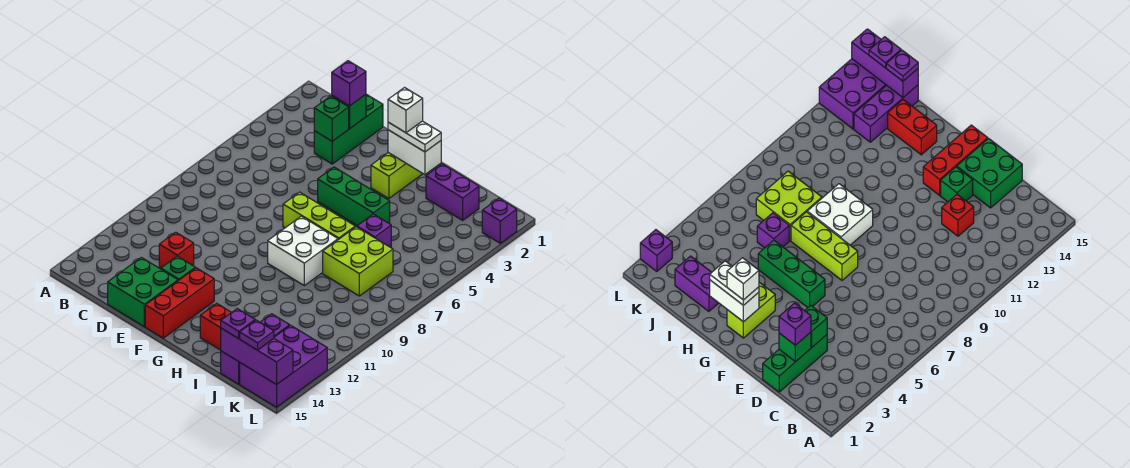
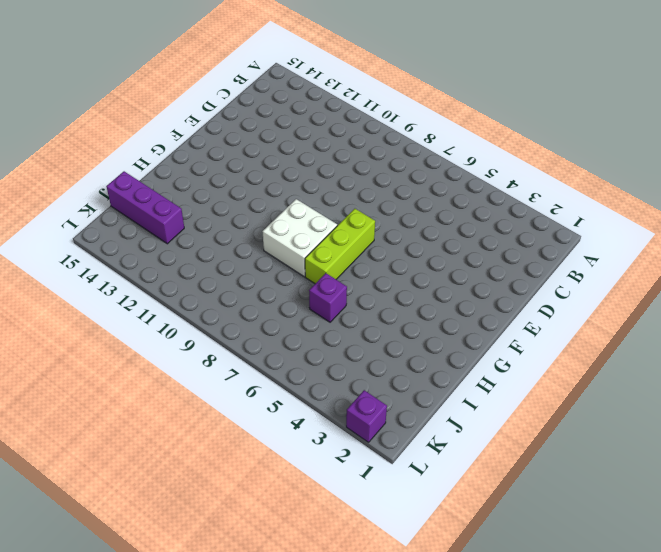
none -> green 1x3 brick [314,94,383,164]
none -> red 1x1 brick [159,232,194,268]
none -> green 2x2 brick [108,257,178,327]

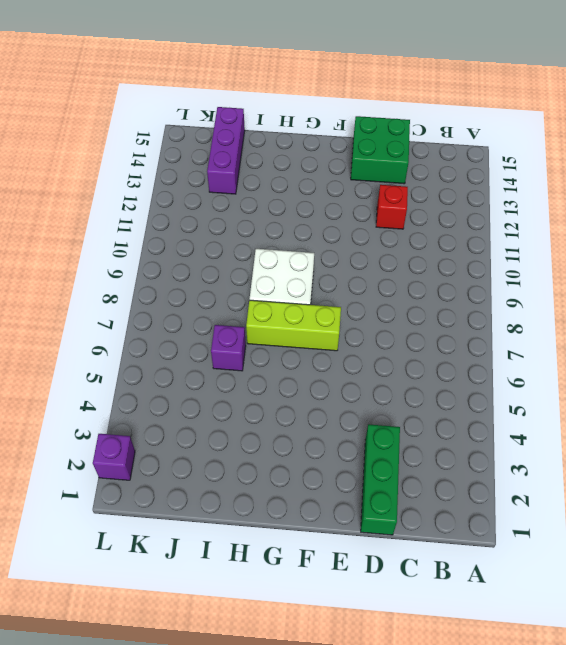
none -> green 1x1 brick [161,256,195,281]
none -> green 1x3 brick [318,167,390,226]
none -> red 1x3 brick [145,268,214,338]

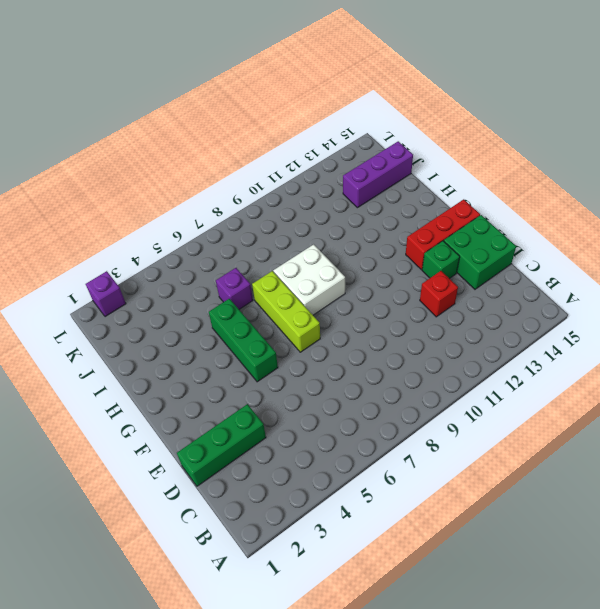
none -> lime 1x2 brick [371,153,423,199]
none -> red 1x2 brick [200,303,232,350]
none -> purple 1x2 brick [426,164,479,220]

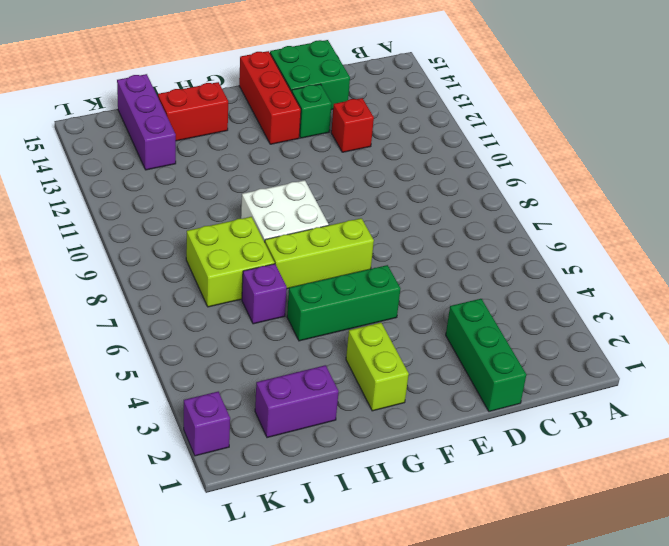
none -> purple 2x3 brick [240,325,327,407]
none -> green 1x1 brick [332,94,366,129]
none -> green 1x1 brick [314,96,349,141]

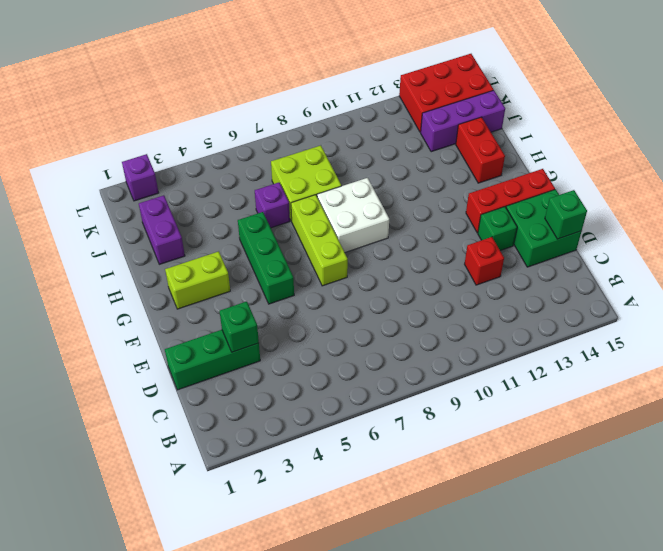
green 1x1 brick [545,190,587,239] -> green 1x1 brick moved to [332,94,366,129]
red 2x3 brick [399,54,494,132] -> purple 2x3 brick [240,325,327,407]
none -> white 1x2 brick [388,130,441,175]
none -> purple 1x3 brick [221,328,293,385]
none -> purple 1x1 brick [332,61,366,106]

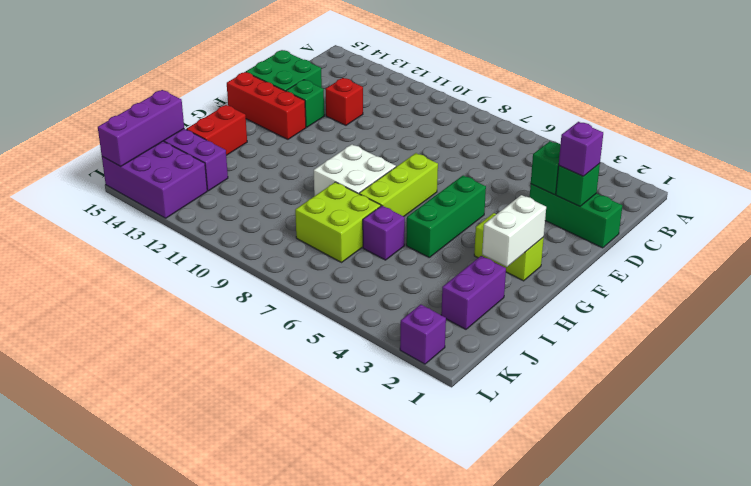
none -> white 1x2 plate [388,121,441,152]
none -> purple 1x1 plate [221,309,255,339]
none -> purple 1x1 plate [240,320,274,350]

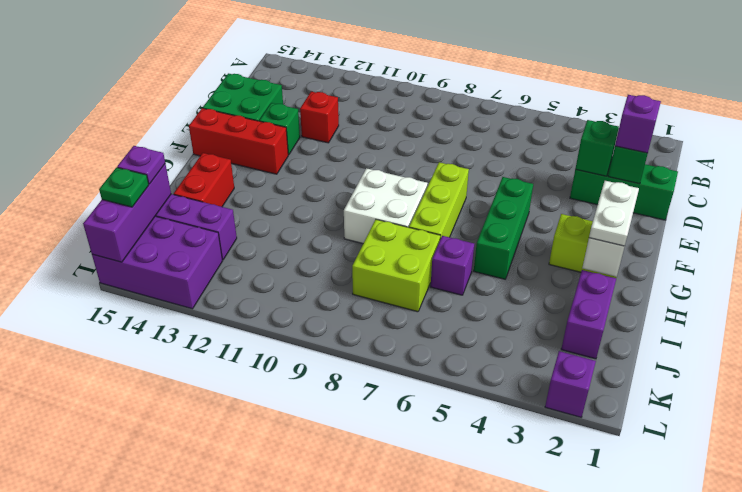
green 1x1 plate [99,167,149,207] -> purple 1x1 plate [240,320,274,350]
none -> white 1x1 brick [388,88,423,133]

